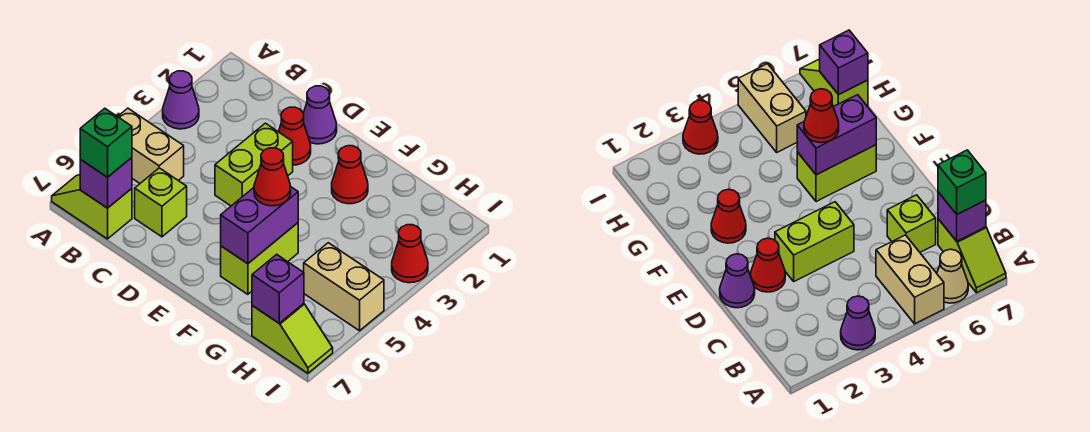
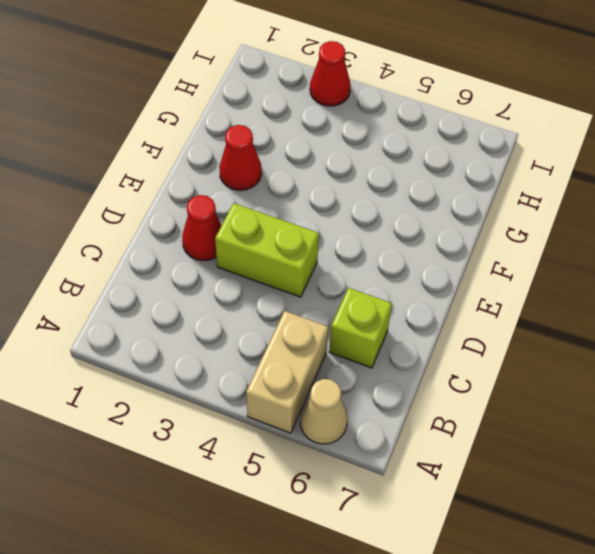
none -> purple 1x1 cone [163,71,199,129]
none -> lime 1x2 slope [52,175,132,239]
none -> purple 1x1 cone [304,86,337,144]

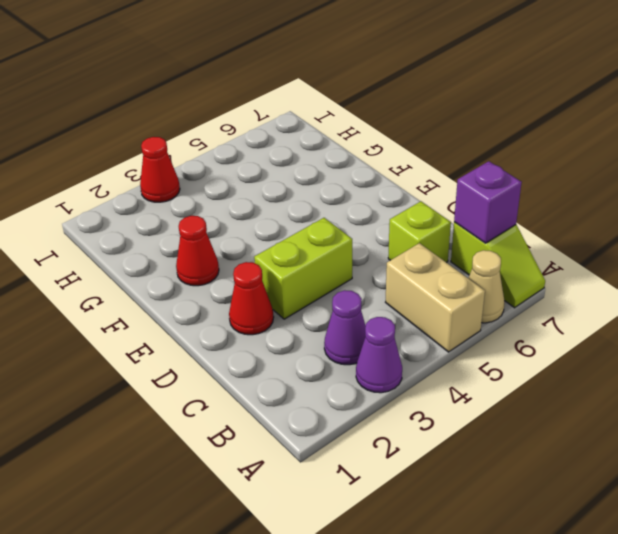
purple 1x1 cone [324,290,366,365] -> purple 1x1 cone moved to [304,86,337,144]
none -> lime 1x2 brick [221,223,298,294]
none -> tan 1x2 brick [304,243,384,331]
none -> lime 1x2 slope [252,304,333,373]

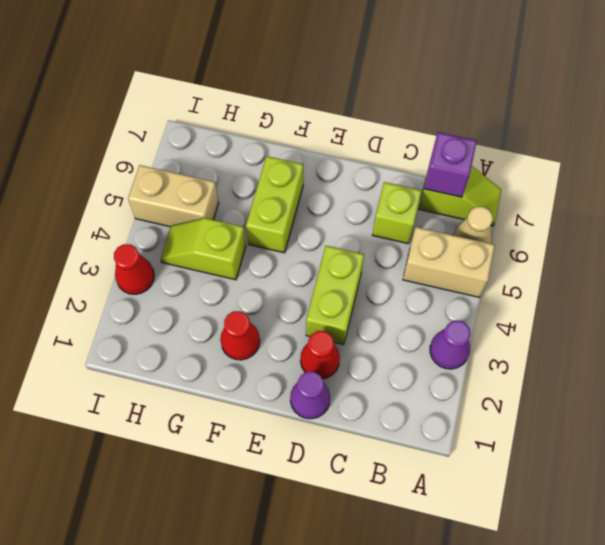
lime 1x2 slope [160,218,246,280] -> lime 1x2 slope moved to [252,304,333,373]
none -> purple 1x2 brick [221,186,298,264]
none -> purple 1x1 brick [252,254,304,323]
none -> green 1x1 brick [80,108,132,177]

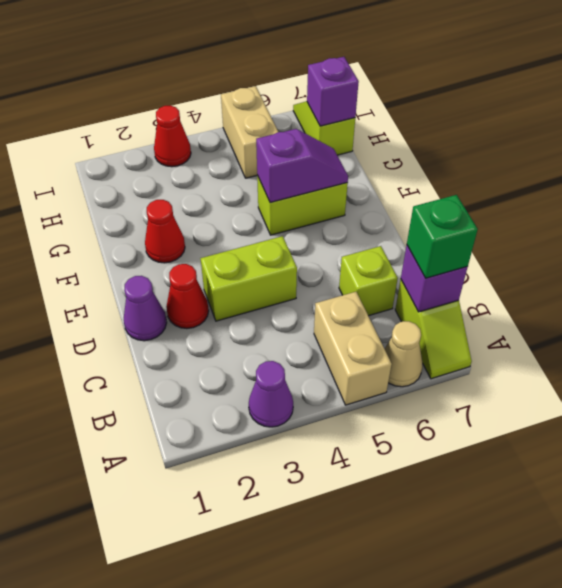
purple 1x2 slope [256,129,348,203] -> purple 1x2 brick [221,186,298,264]
none -> red 1x1 cone [254,148,291,206]

